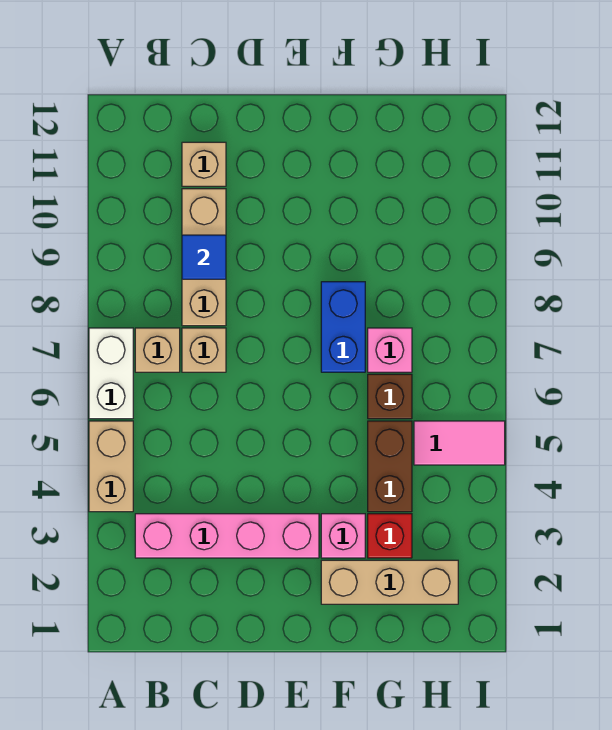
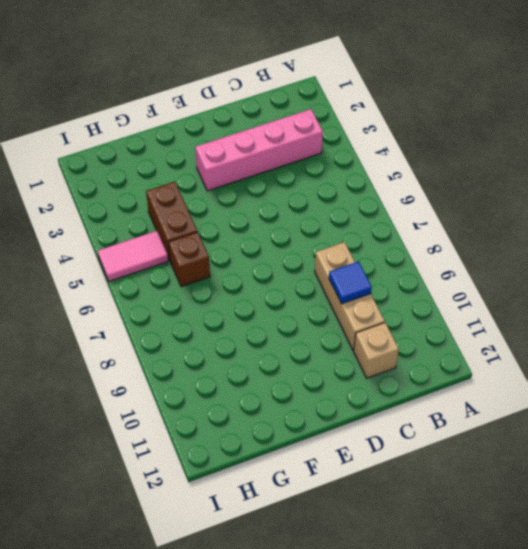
none -> tan 1x2 brick [89,421,133,512]
none -> white 1x2 brick [89,328,133,419]
none -> tan 1x1 brick [135,328,180,372]

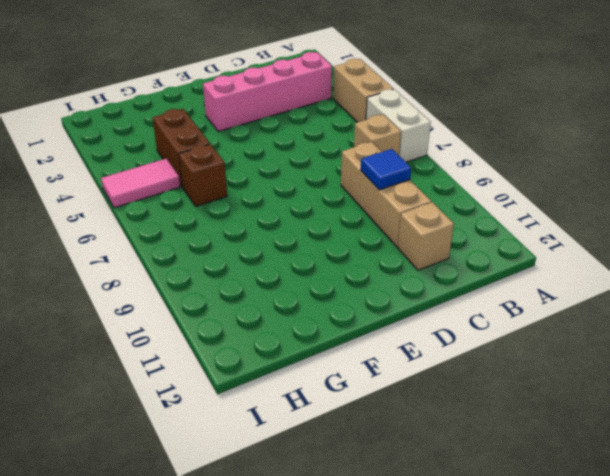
none -> tan 1x1 brick [182,328,226,372]
none -> tan 1x3 brick [321,560,458,604]
none -> pink 1x1 brick [321,514,365,558]

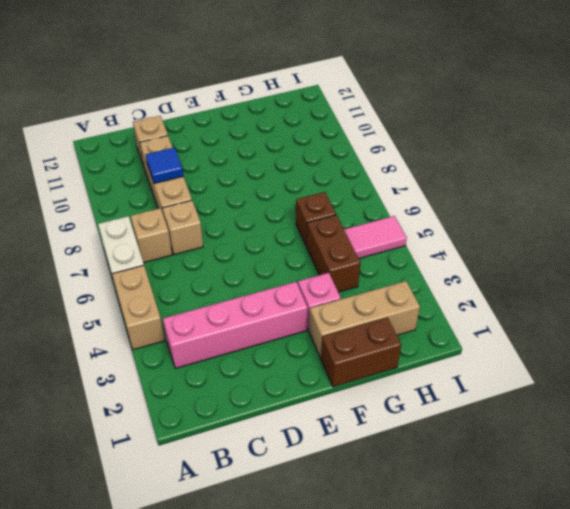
brown 1x2 brick [321,317,401,387] -> none
none -> blue 1x2 brick [321,282,365,372]
none -> red 1x1 brick [368,514,412,558]
none -> pink 1x1 brick [368,328,412,372]

